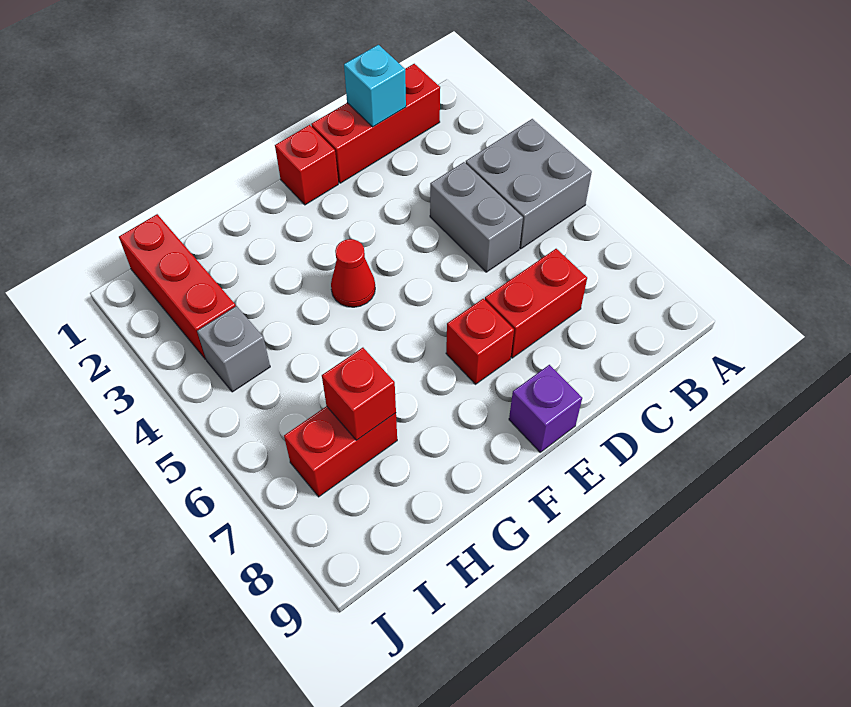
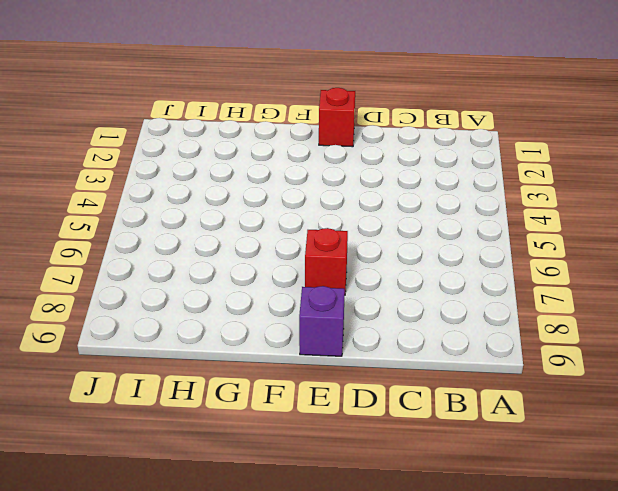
none -> grey 2x2 brick [466,119,592,249]
none -> red 1x3 brick [311,64,440,183]
none -> grey 1x2 brick [430,162,523,272]

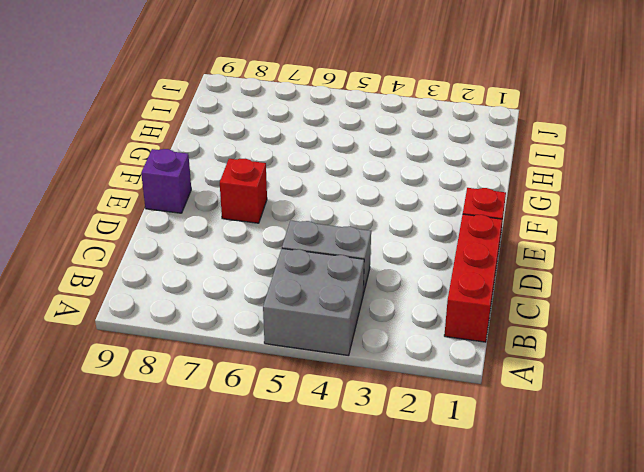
none -> red 1x2 brick [485,249,587,358]
none -> red 1x1 cone [331,239,375,307]
none -> red 1x2 brick [284,406,397,497]

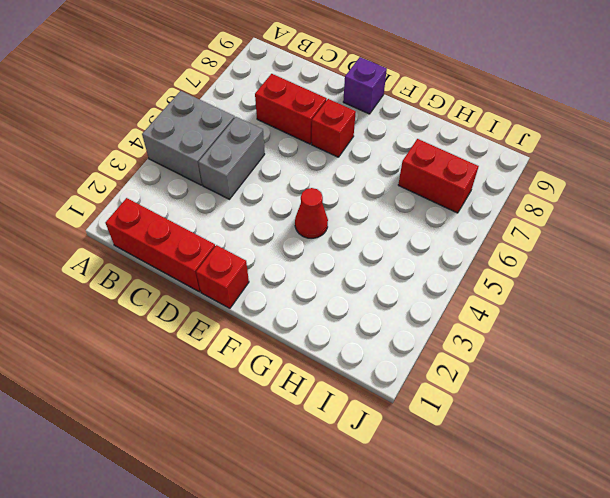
none -> red 1x3 brick [119,214,236,359]
none -> grey 1x1 brick [197,306,270,392]
none -> cyan 1x1 brick [344,45,406,127]

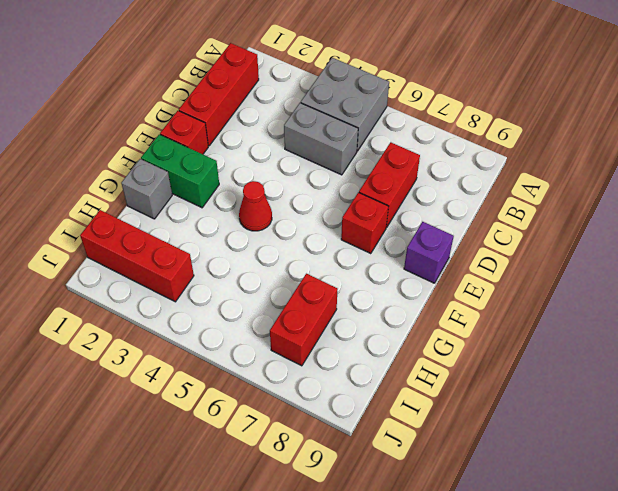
green 1x2 brick [141,134,219,208] -> none
grey 1x1 brick [121,159,172,219] -> grey 1x1 brick moved to [197,306,270,392]
none -> cyan 1x1 brick [344,45,406,127]
none -> red 1x1 brick [322,348,396,440]

